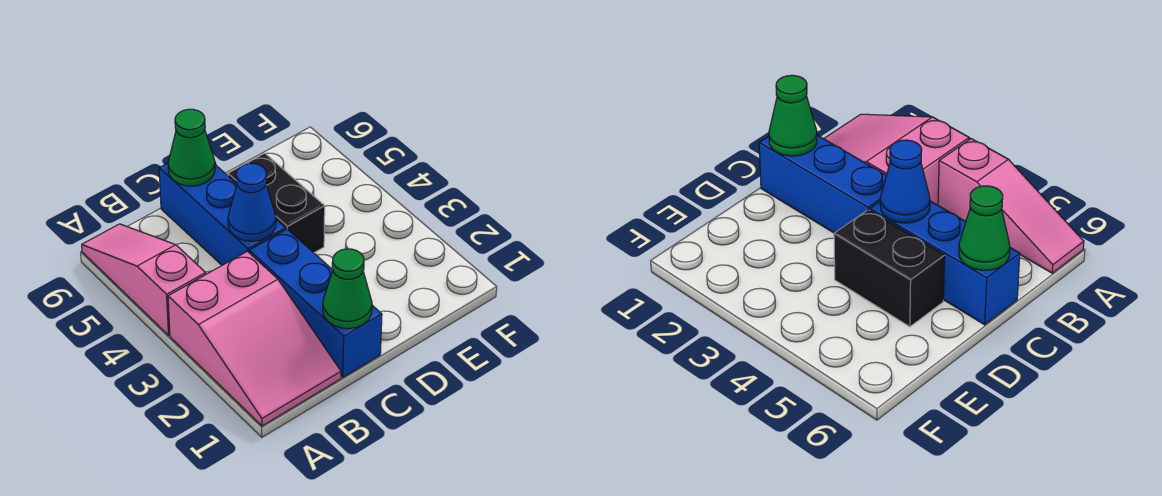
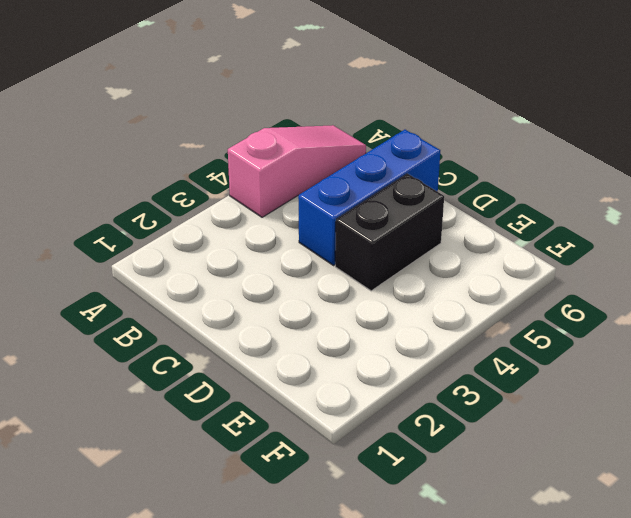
none -> pink 2x3 slope [168,251,341,426]
none -> blue 1x3 brick [249,229,382,377]

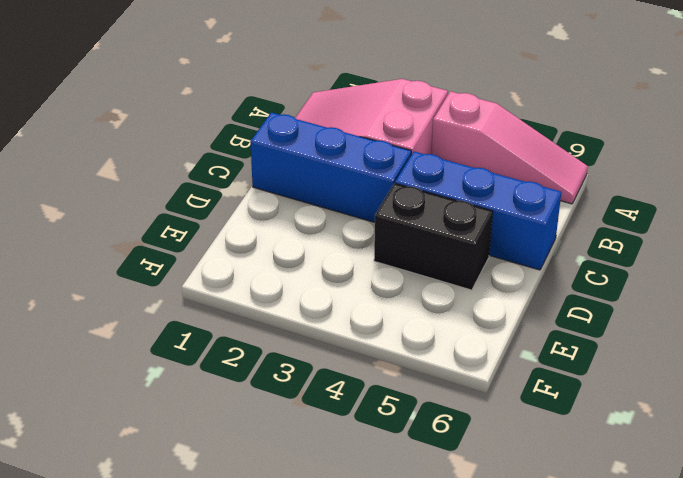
none -> green 1x1 cone [323,249,372,329]
none -> blue 1x1 cone [228,163,276,241]

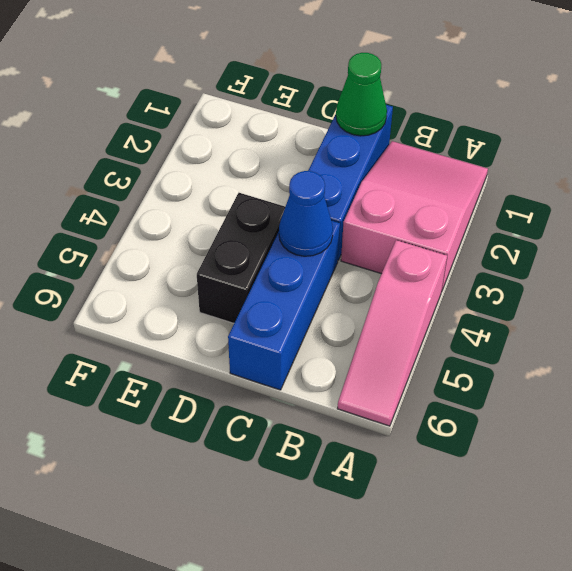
none -> green 1x1 cone [168,109,215,186]

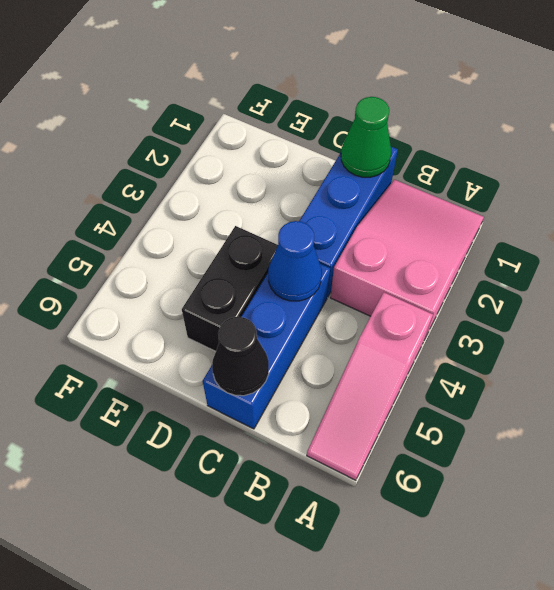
black 1x1 cone [212,317,269,396] -> green 1x1 cone [168,109,215,186]

